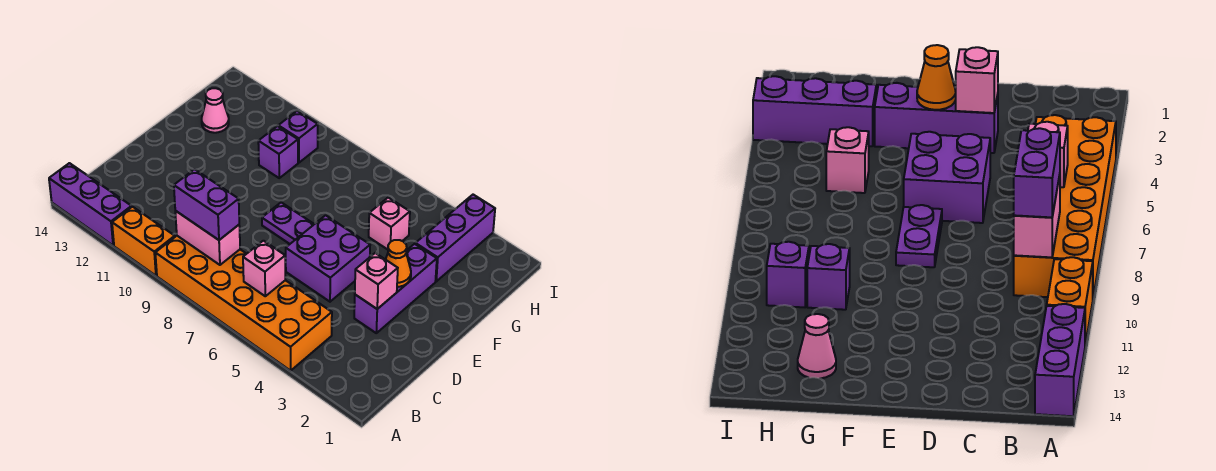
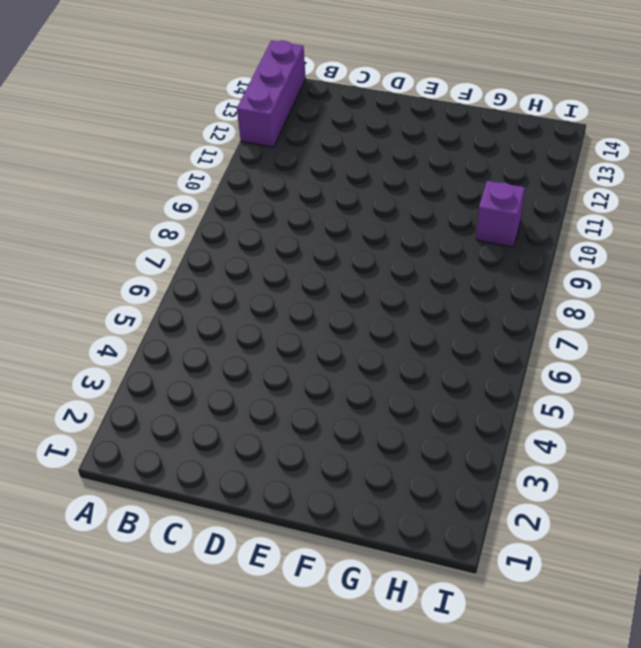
none -> orange 2x6 brick [155,236,332,371]
none -> orange 1x2 brick [112,207,175,276]
none -> purple 1x3 brick [354,244,437,333]

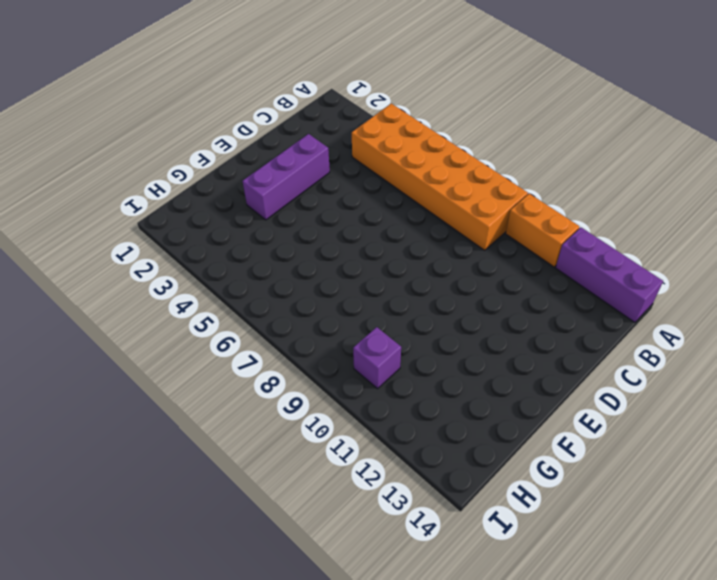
none -> purple 2x2 brick [285,215,370,302]
none -> purple 1x2 plate [262,202,314,244]
none -> purple 1x3 brick [415,195,495,281]

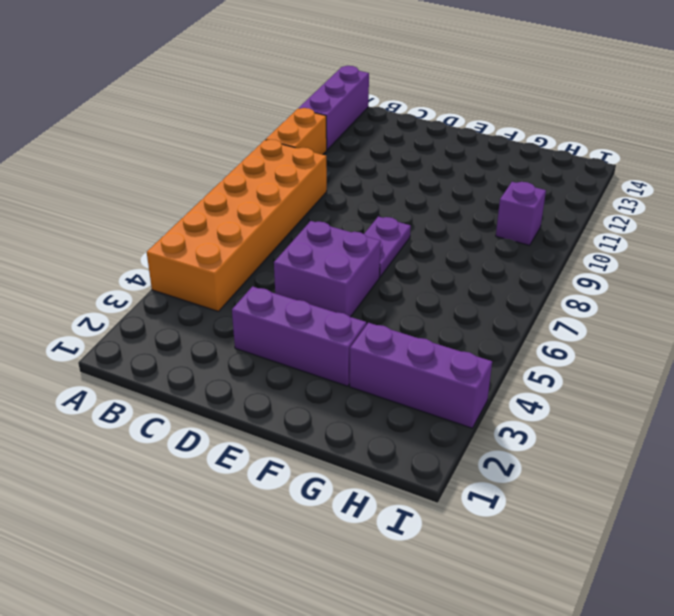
none -> pink 1x1 brick [369,198,410,250]
none -> purple 1x1 brick [258,126,298,178]
none -> pink 1x1 cone [202,88,229,133]

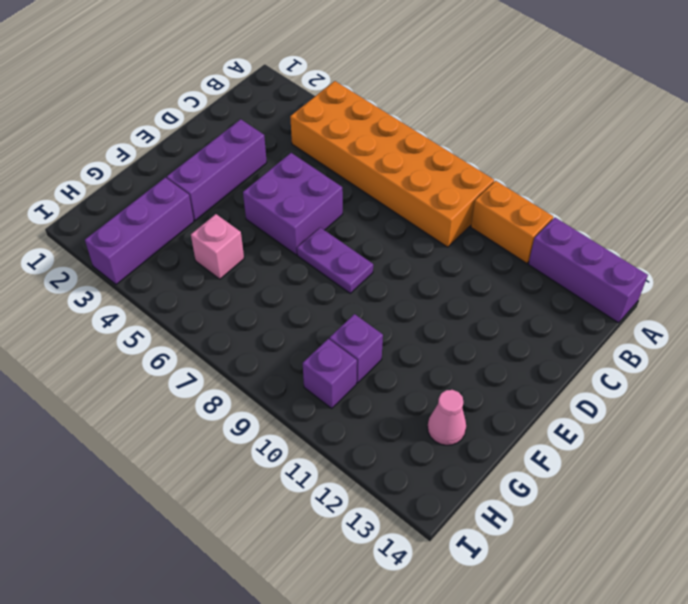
none -> pink 1x1 brick [243,241,285,296]
none -> pink 1x2 brick [175,211,240,265]
none -> pink 1x1 brick [355,253,398,309]

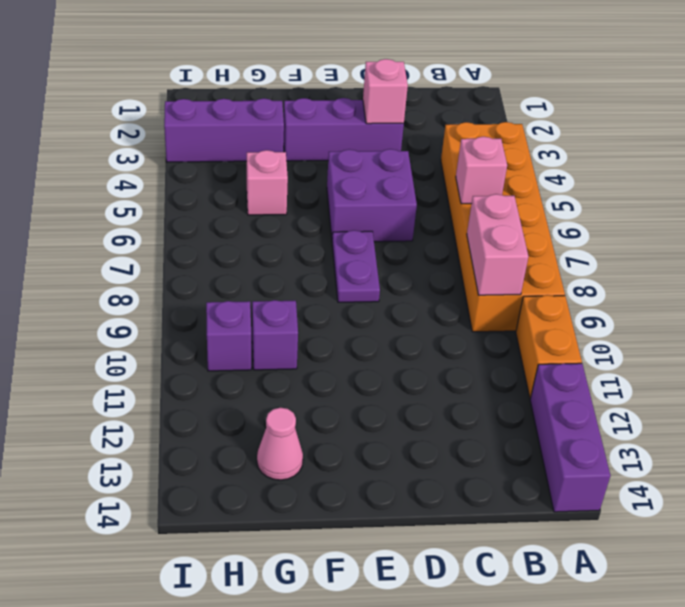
none -> orange 1x1 cone [385,240,411,287]
none -> purple 1x2 brick [174,169,239,240]

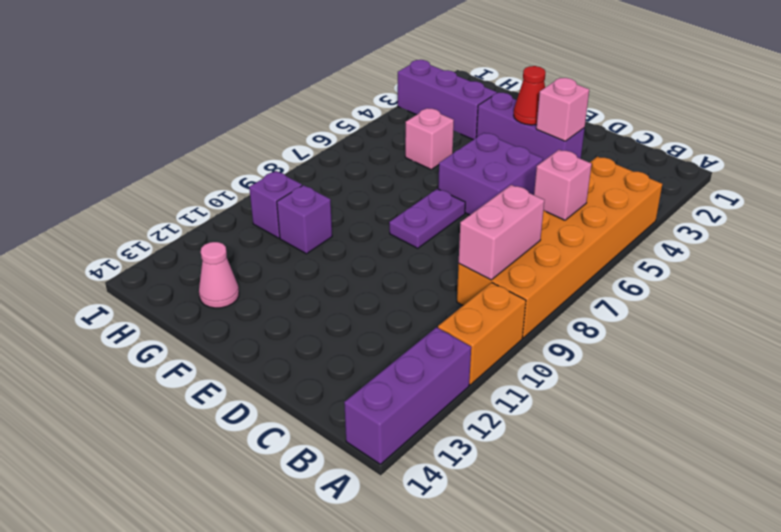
red 1x1 cone [514,66,546,125] -> orange 1x1 cone [385,240,411,287]
none -> purple 1x2 brick [174,169,239,240]

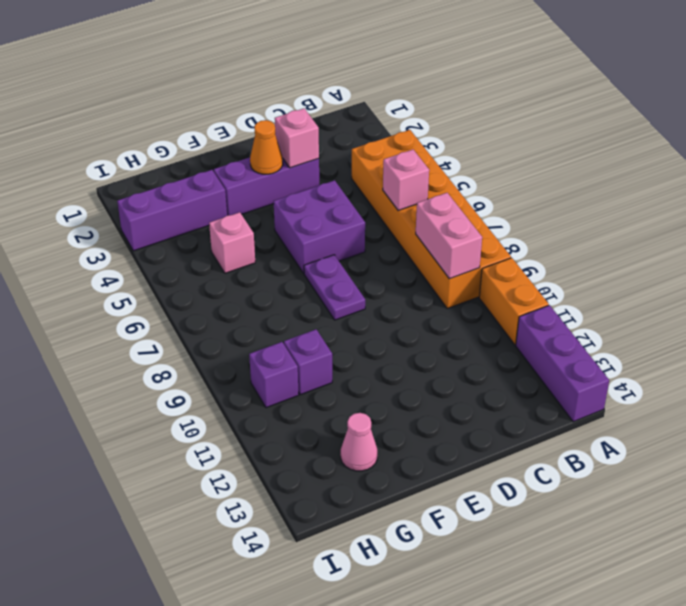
none -> purple 1x2 brick [174,169,239,240]

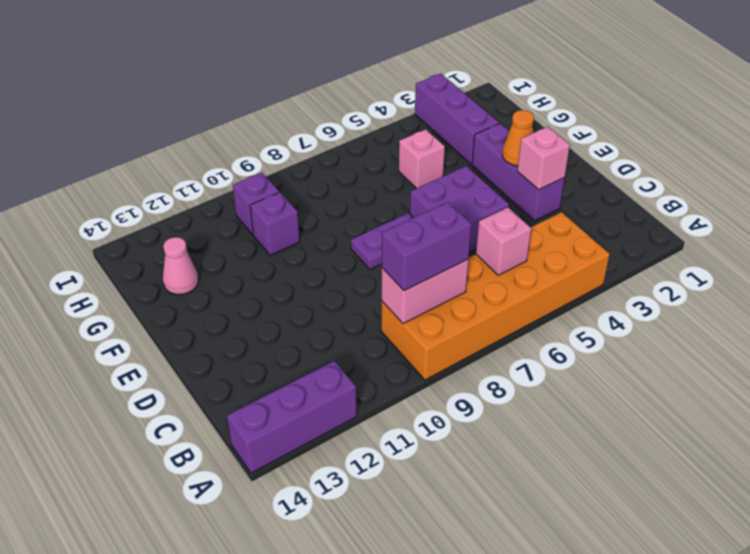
none -> orange 1x2 brick [112,207,175,276]

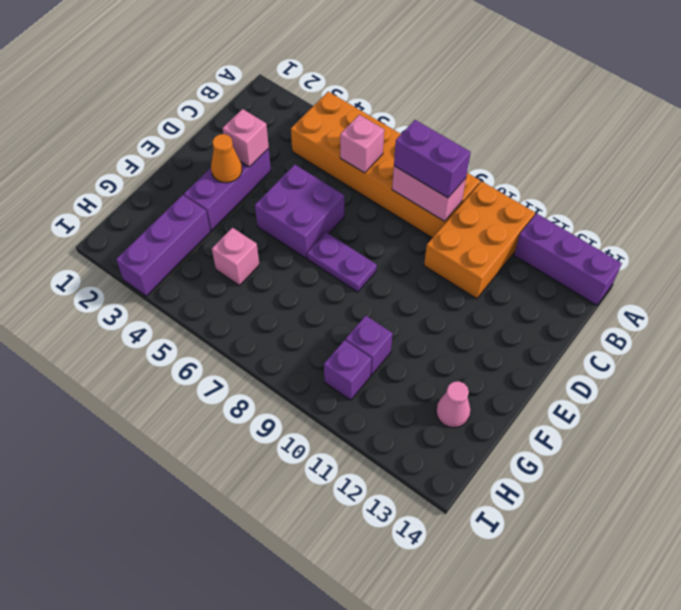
orange 2x3 brick [424,181,535,299] -> orange 1x2 brick [112,207,175,276]

